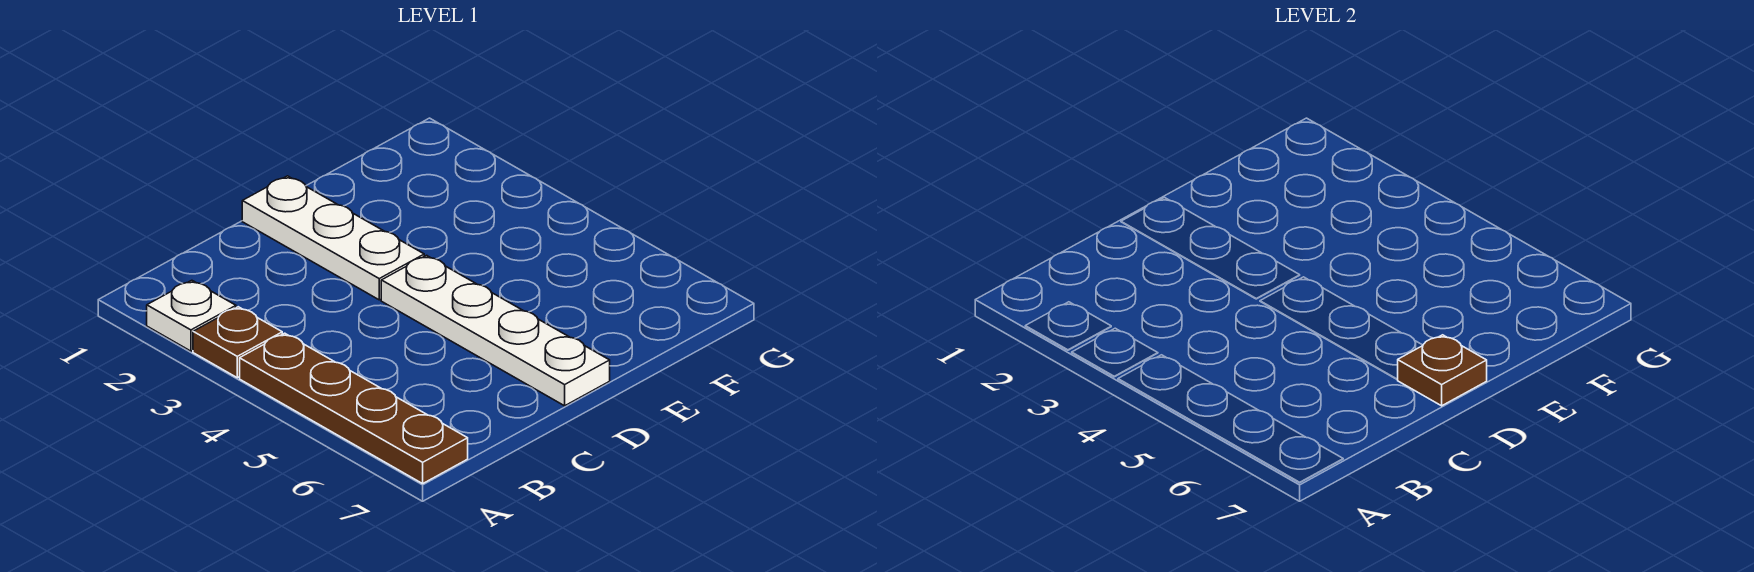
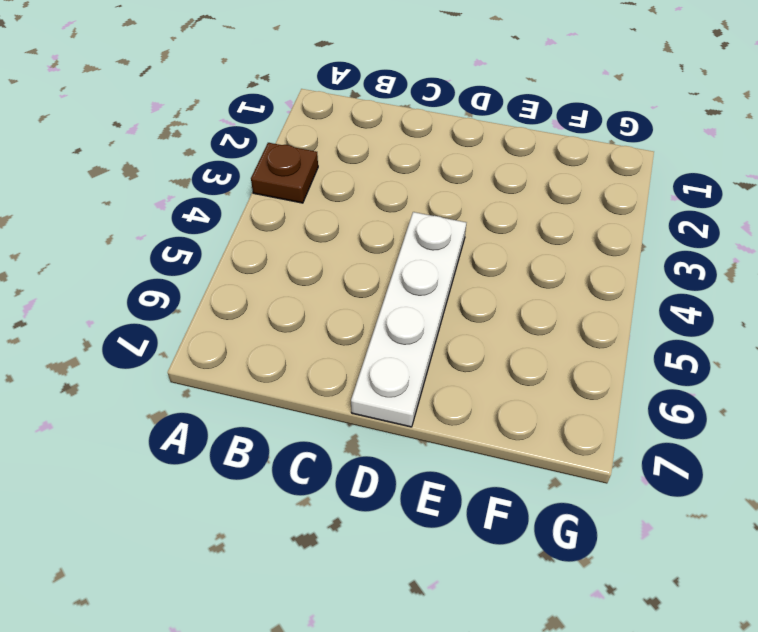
none -> white 1x1 plate [147,280,236,351]
none -> brown 1x4 plate [240,333,468,484]

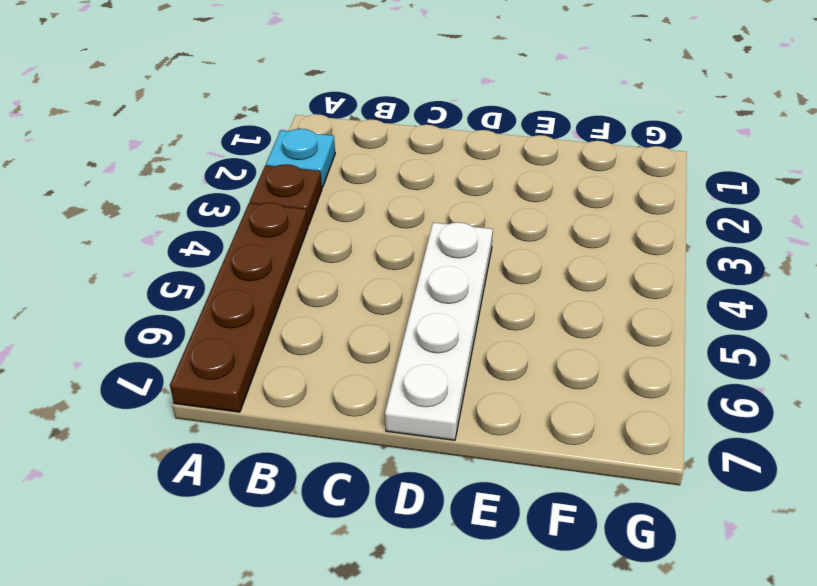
cyan 1x1 plate [266,129,335,187] -> white 1x1 plate [147,280,236,351]
none -> white 1x3 plate [242,176,424,300]
none -> brown 1x1 plate [1398,335,1487,406]

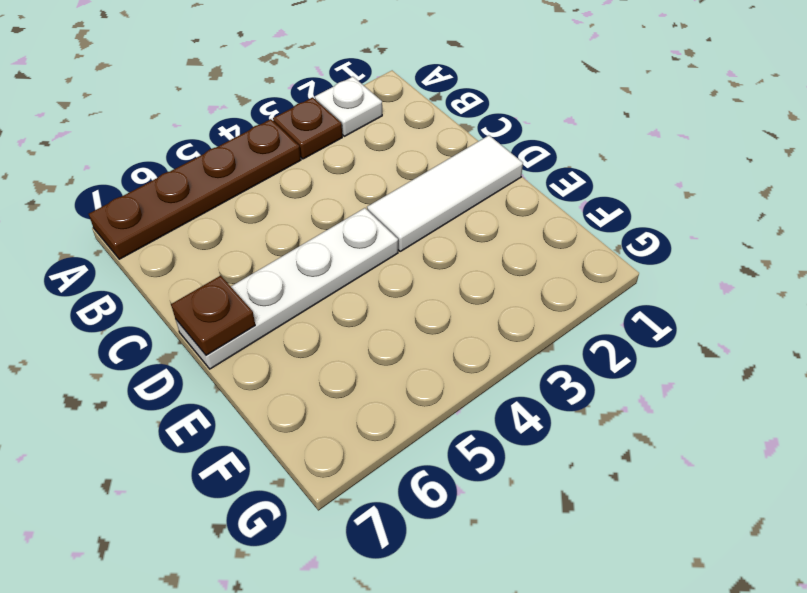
white 1x3 tile [367,135,523,251] -> white 1x3 plate [242,176,424,300]

